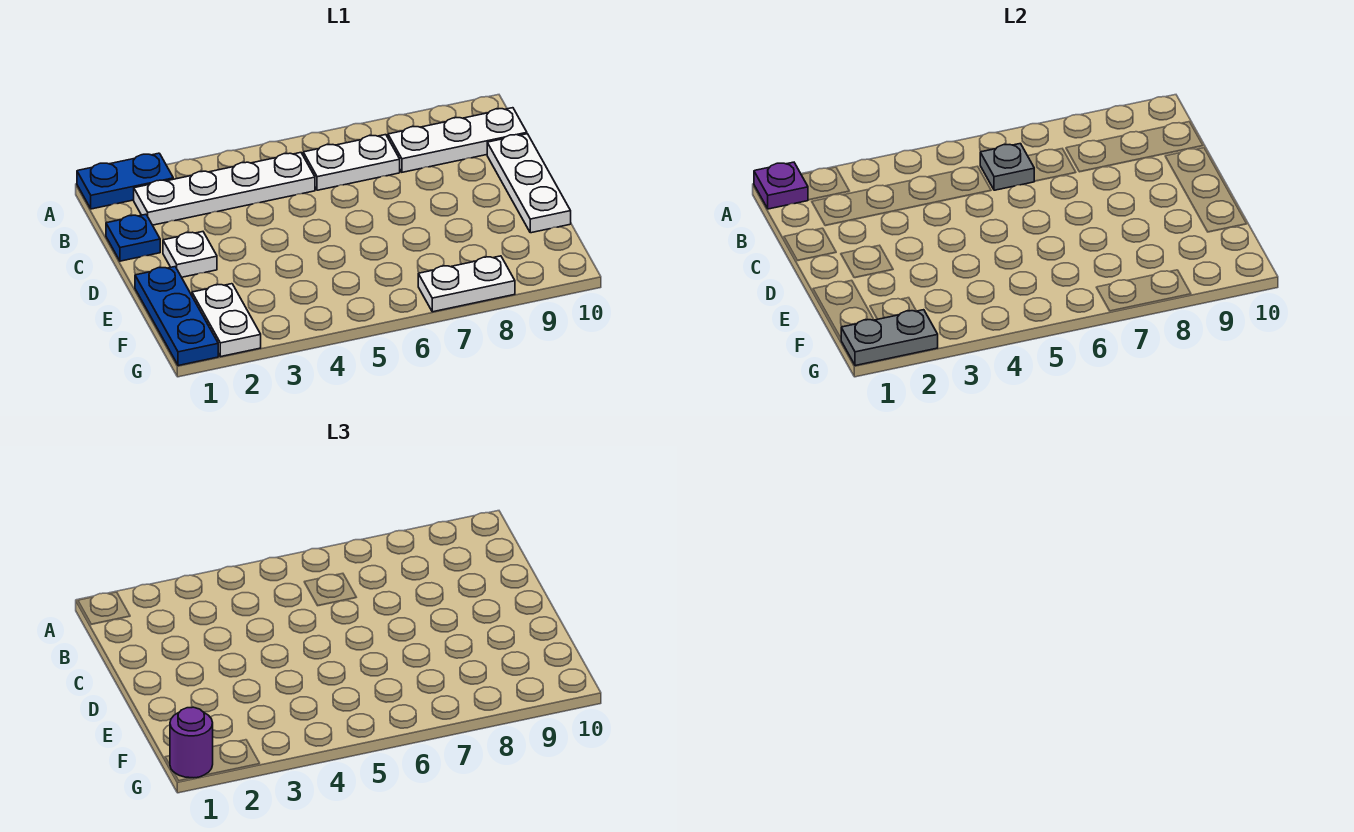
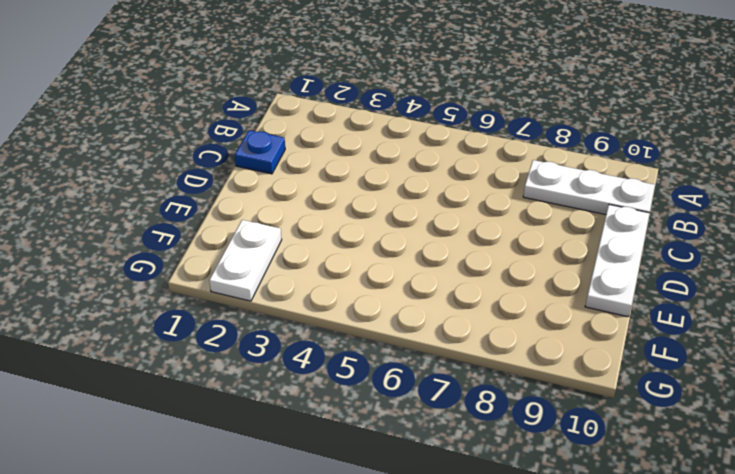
none -> blue 1x2 plate [77,153,173,209]
none -> white 1x4 plate [134,153,315,225]
none -> white 1x2 plate [303,135,400,190]

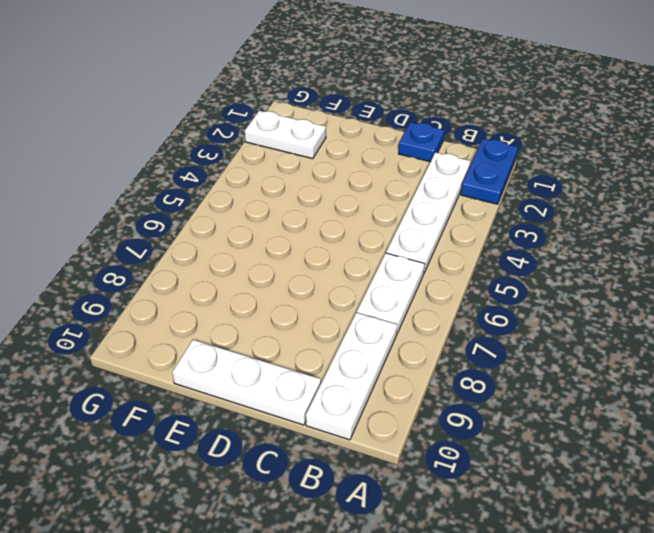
none -> white 1x1 plate [163,232,217,277]
none -> blue 1x3 plate [135,267,218,366]
none -> white 1x2 plate [418,256,515,312]

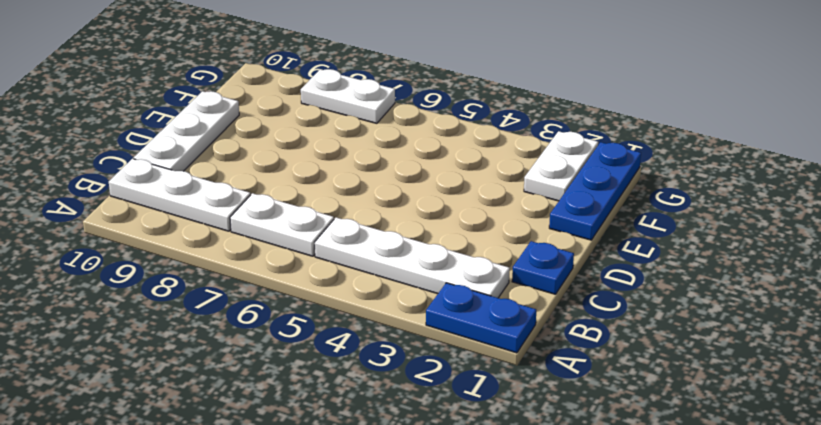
none -> white 1x1 plate [163,232,217,277]
none -> purple 1x1 plate [754,162,808,209]
none -> grey 1x1 plate [980,144,1034,190]

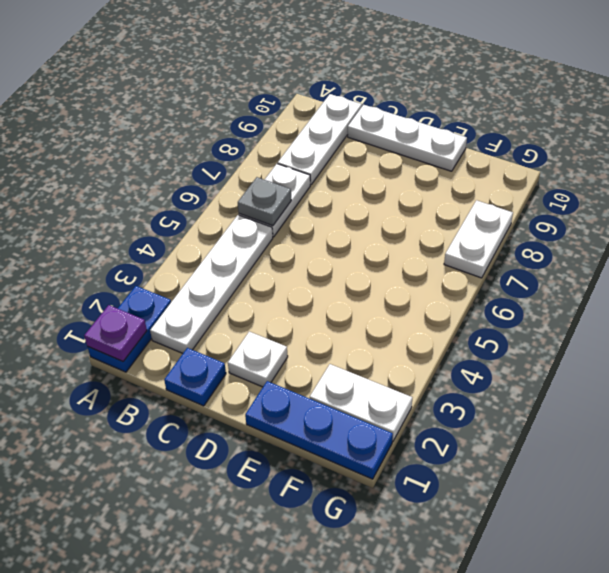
none -> grey 1x2 plate [841,310,938,366]
none -> purple 1x1 round brick [170,707,213,778]

